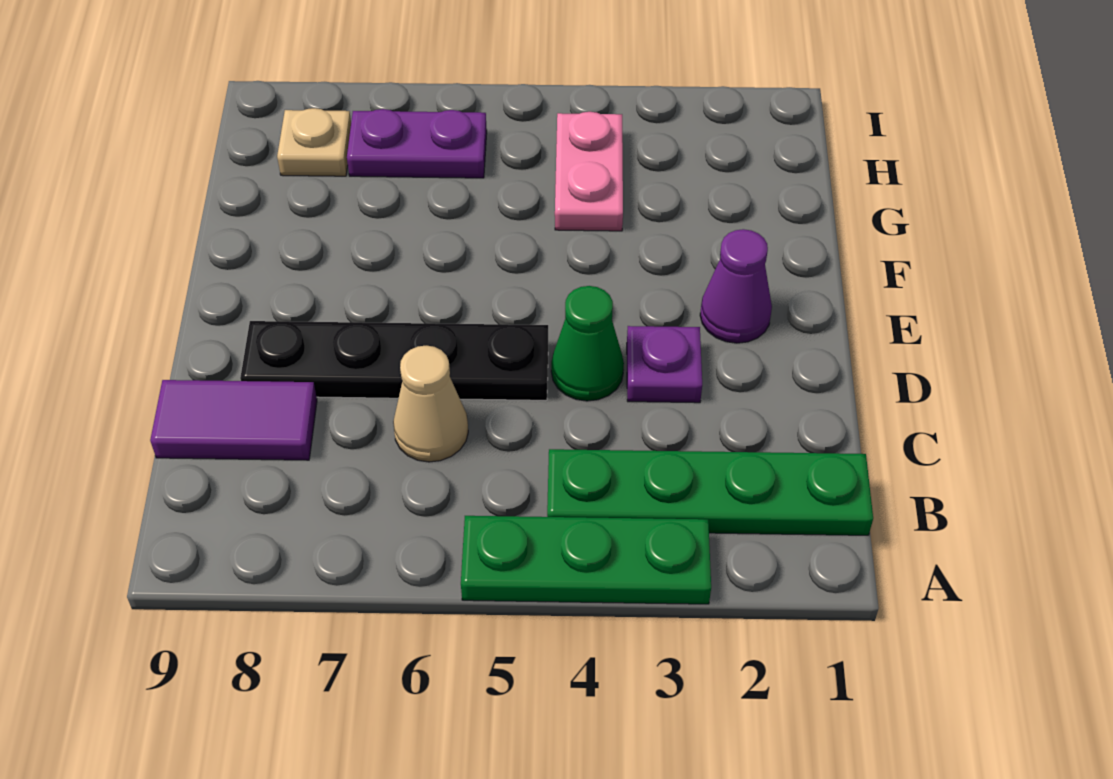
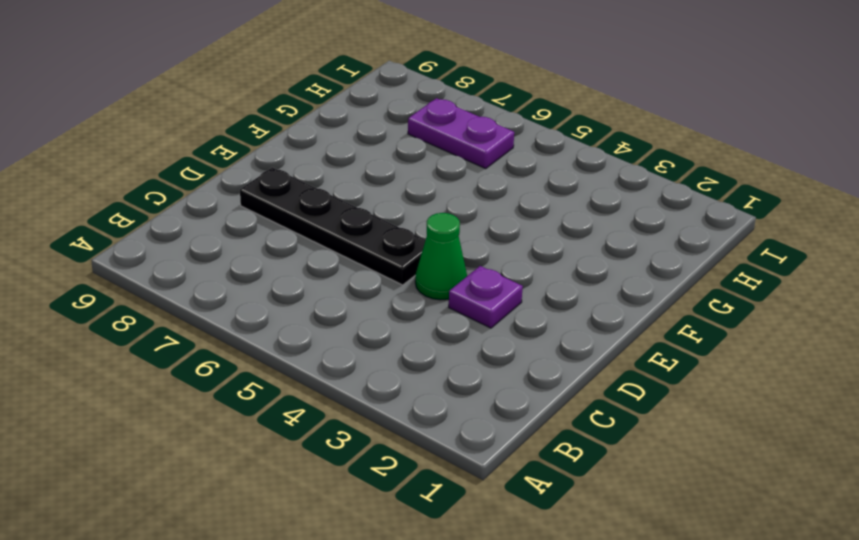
none -> green 1x3 plate [461,516,711,604]
none -> green 1x4 plate [547,449,873,535]

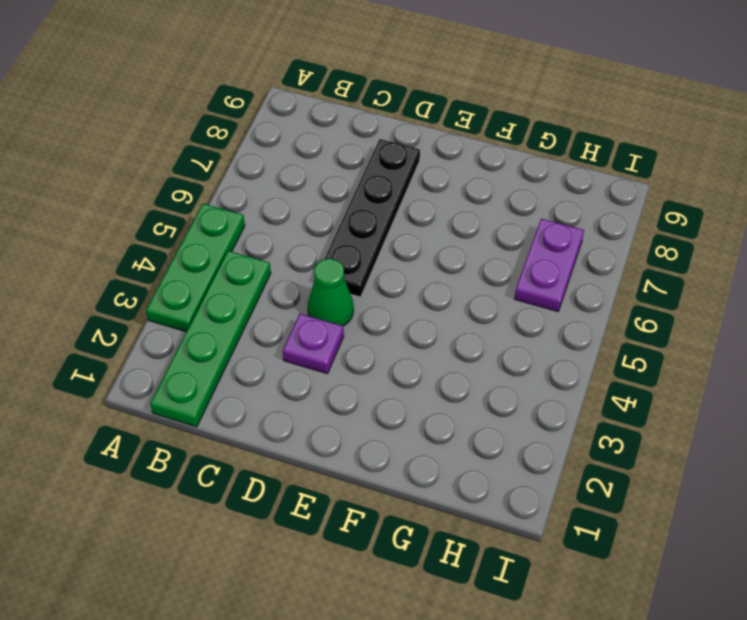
none -> tan 1x1 cone [393,346,468,462]
none -> purple 1x2 tile [150,380,317,460]

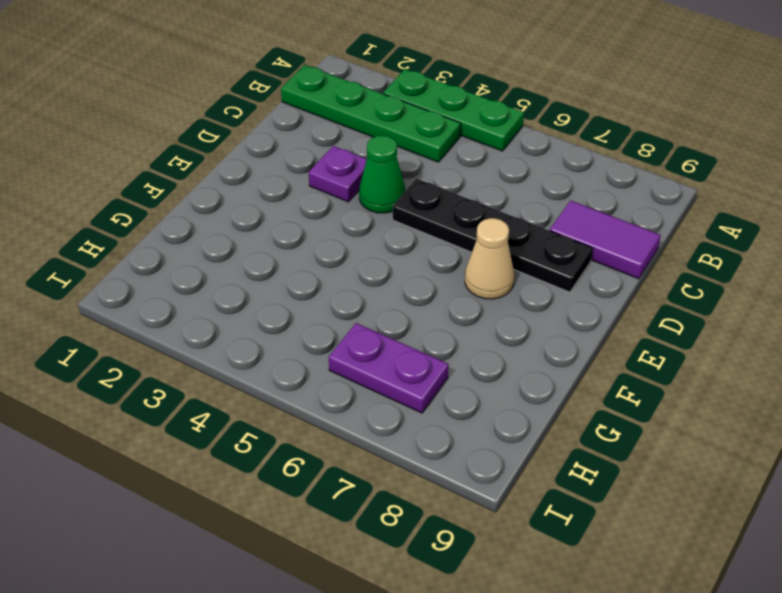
tan 1x1 cone [465,218,514,299] -> tan 1x1 cone moved to [393,346,468,462]
none -> purple 1x1 cone [700,229,772,343]
none -> pink 1x2 plate [555,112,623,231]

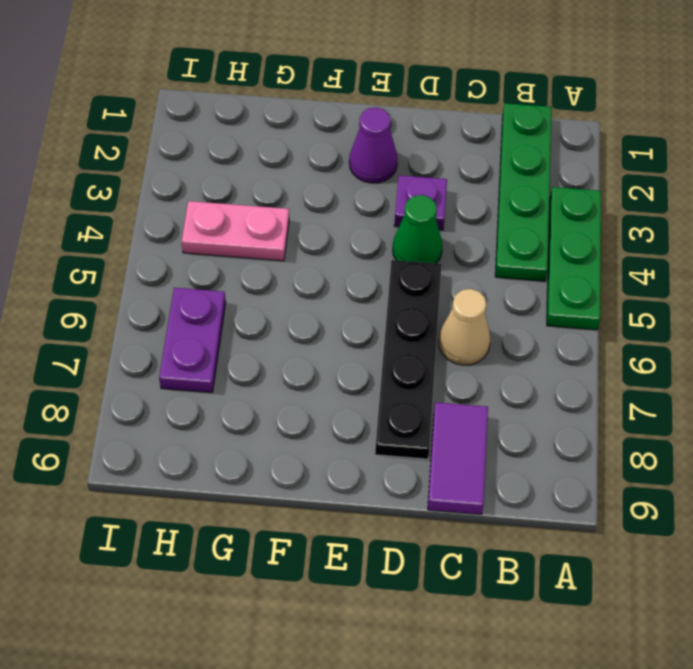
none -> tan 1x1 plate [277,108,351,176]

